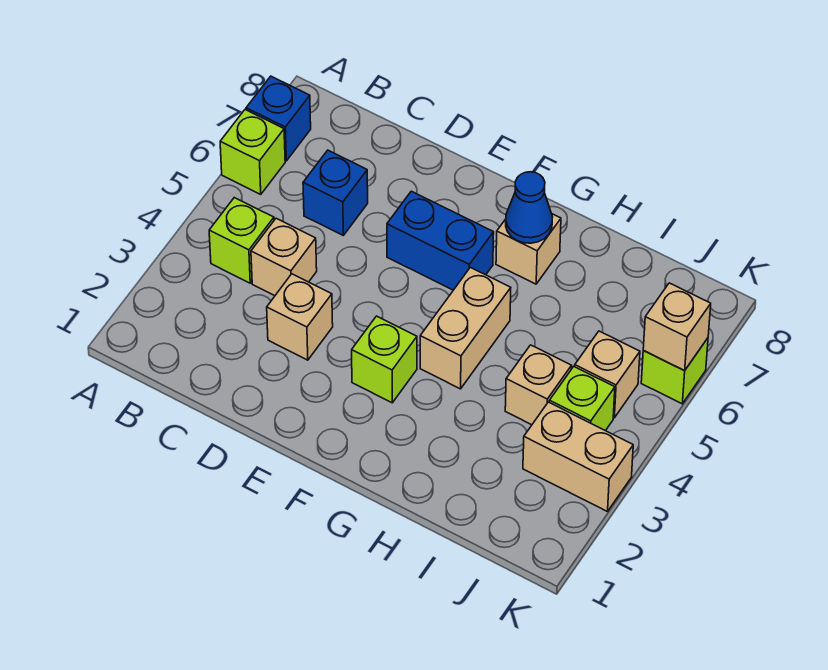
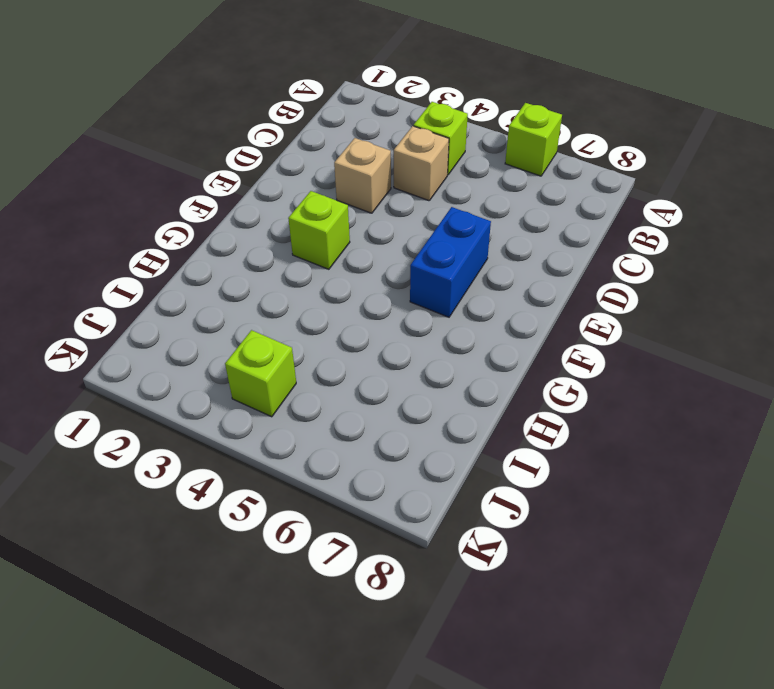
none -> blue 1x1 brick [246,76,311,161]
none -> blue 1x1 brick [303,150,368,235]
none -> tan 1x2 brick [420,267,511,389]

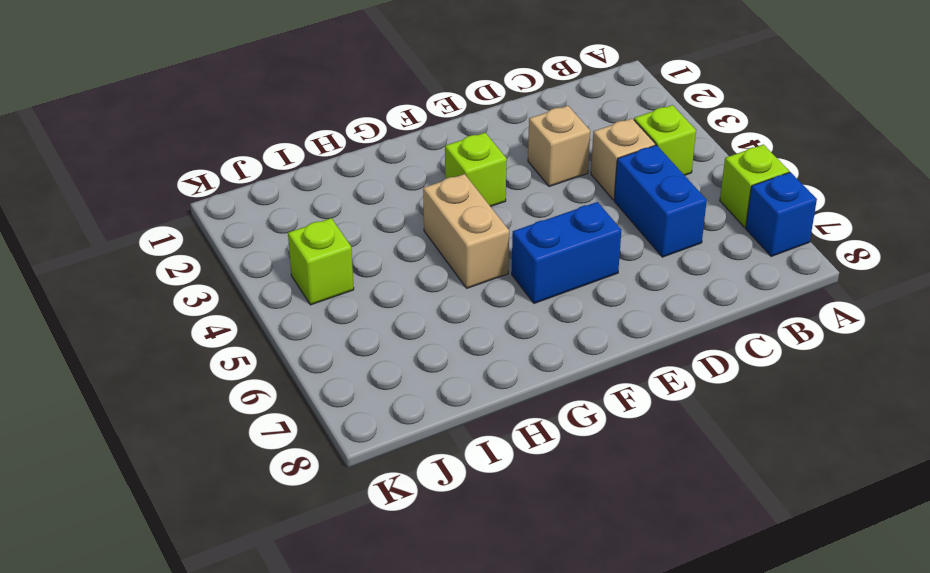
blue 1x2 brick [614,145,707,257] -> blue 1x1 brick [303,150,368,235]
none -> tan 1x1 brick [496,214,561,284]
none -> tan 1x1 brick [505,345,572,425]
none -> tan 1x2 brick [523,402,633,512]

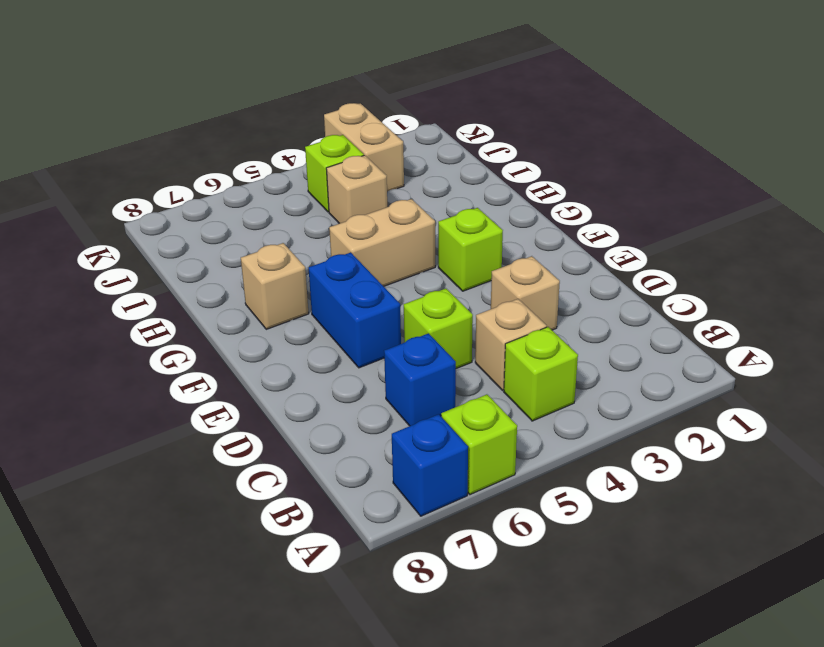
lime 1x1 brick [404,289,473,369] -> lime 1x1 brick moved to [641,338,708,404]
none -> tan 1x1 brick [575,331,640,418]
none -> blue 1x1 cone [506,172,552,243]
none -> tan 1x1 brick [643,283,711,371]

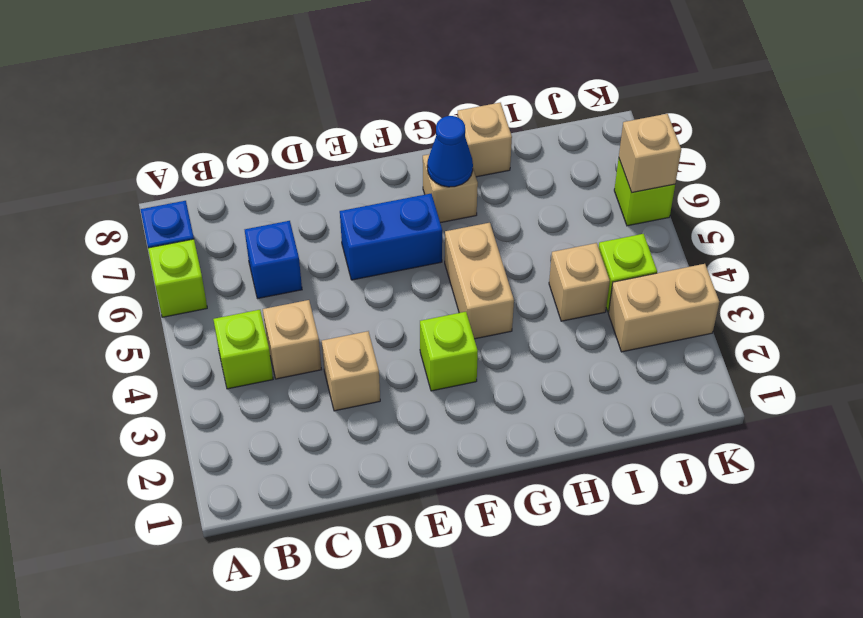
tan 1x1 brick [457,103,512,177] -> tan 1x1 brick moved to [575,331,640,418]

